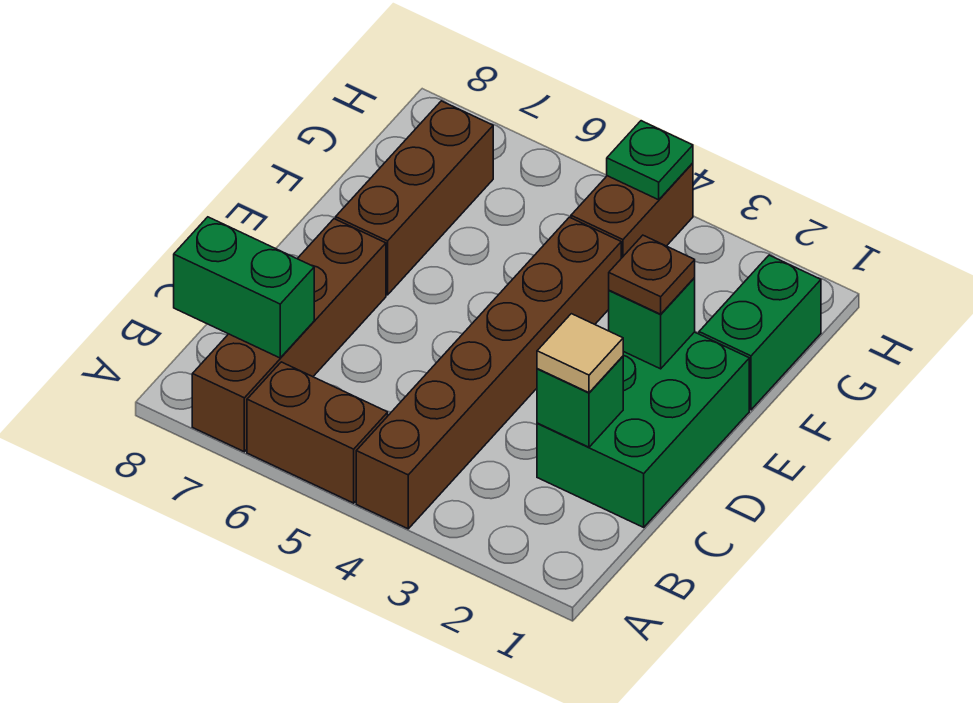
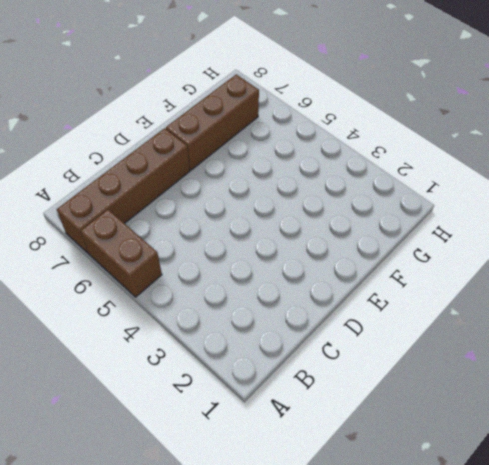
none -> brown 1x6 brick [356,217,621,529]
none -> green 2x3 brick [537,332,749,527]
none -> green 1x2 brick [699,255,821,410]

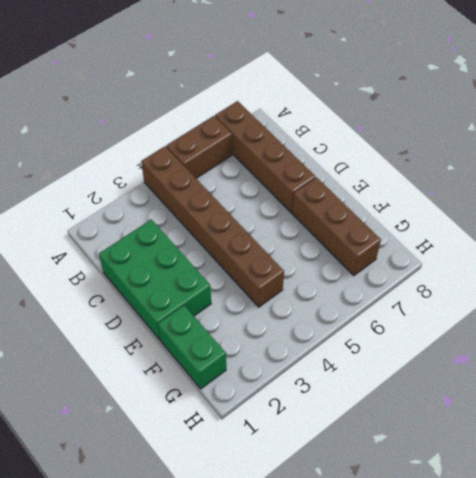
none -> brown 1x2 brick [571,163,693,258]
none -> green 1x2 brick [174,217,314,358]
none -> green 1x1 brick [537,356,623,447]

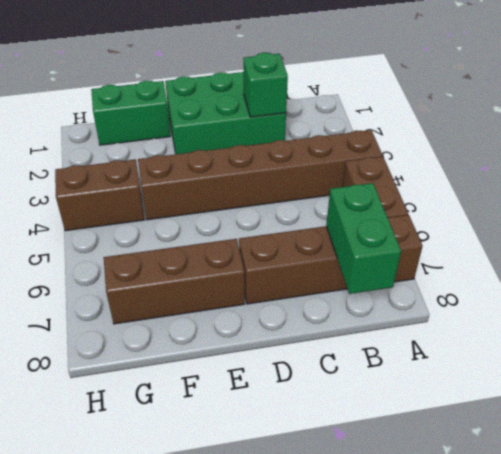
none -> green 1x1 brick [609,278,695,369]
none -> green 1x1 plate [607,121,693,200]
none -> tan 1x1 tile [537,314,623,393]

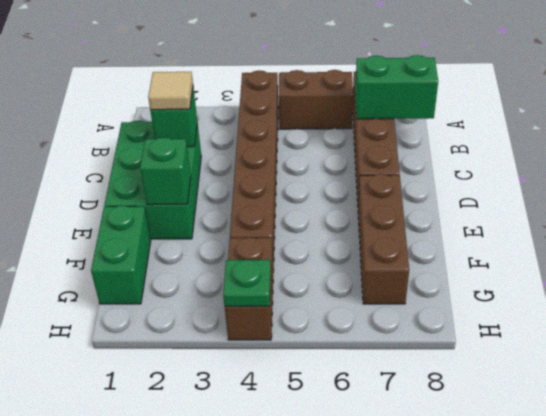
none -> brown 1x1 plate [609,235,695,314]

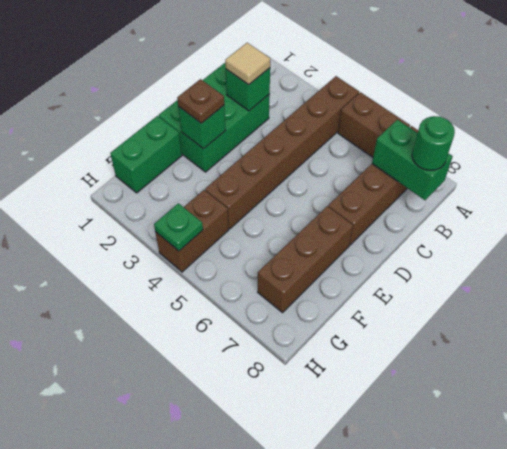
green 1x1 round brick [412,116,455,170] -> none

